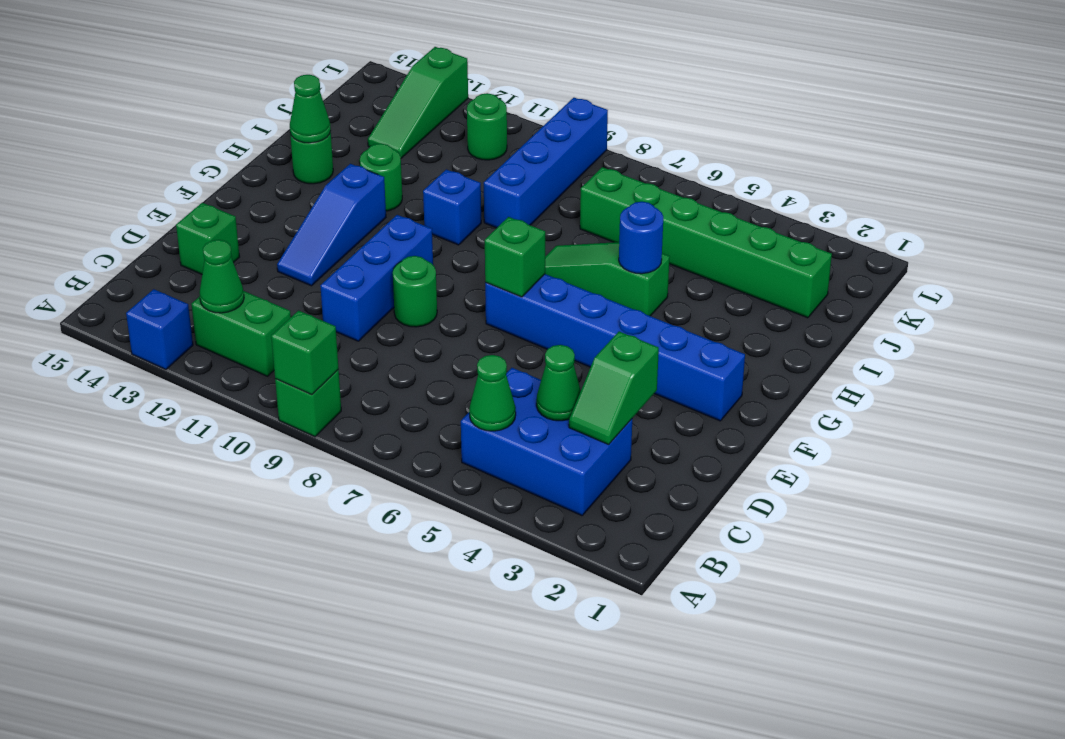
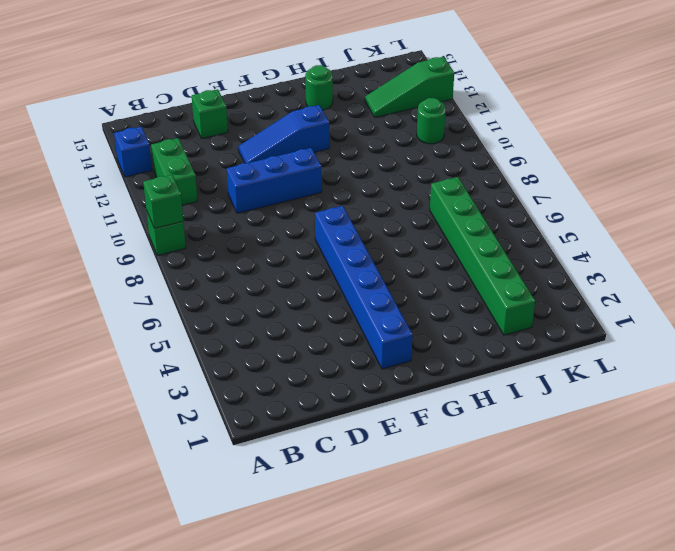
none -> blue 2x3 brick [461,368,632,516]
none -> green 1x1 round brick [393,256,437,327]
none -> green 1x3 slope [545,242,670,316]

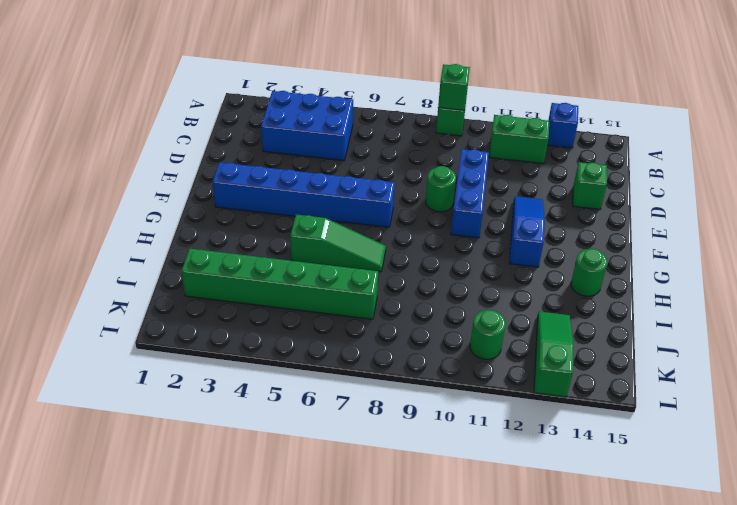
none -> blue 1x1 brick [423,169,481,245]
none -> green 1x1 round brick [360,144,402,211]
none -> blue 1x4 brick [484,98,608,228]

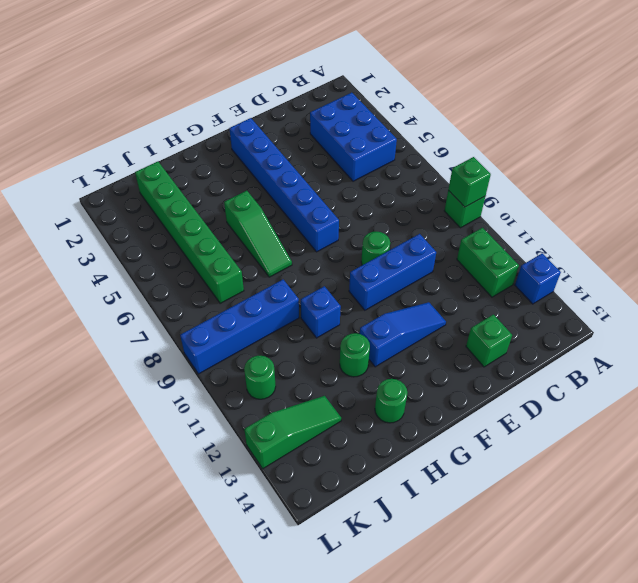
none -> green 1x1 cone [469,355,516,431]
none -> green 1x1 cone [199,240,244,313]
none -> green 1x2 slope [569,331,659,444]

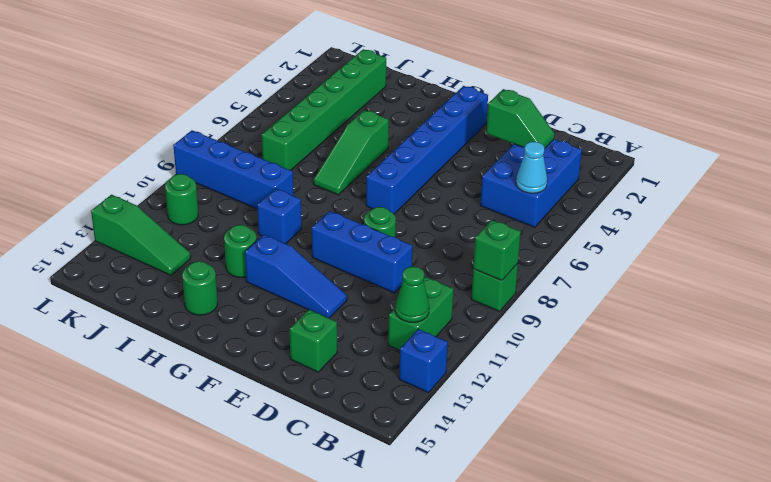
cyan 1x1 cone [516,142,547,193] -> green 1x1 cone [469,355,516,431]
none -> green 1x1 cone [536,345,581,421]
none -> green 1x1 brick [485,217,545,297]
none -> blue 1x1 round brick [619,202,663,274]

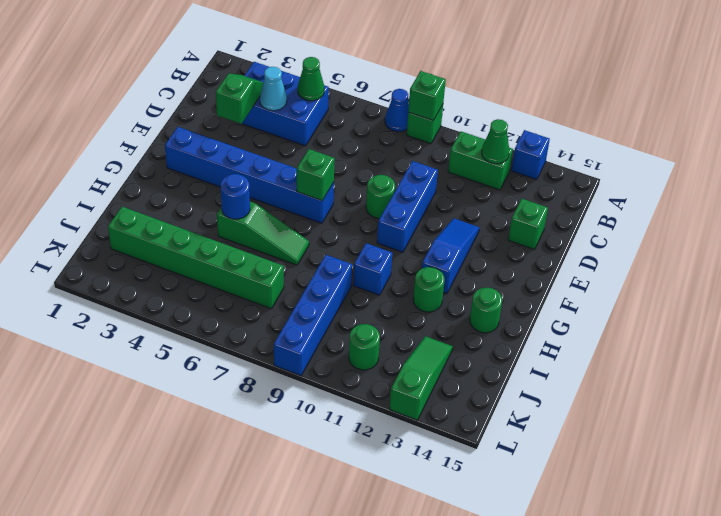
blue 1x1 cone [385,89,409,132] -> none
cyan 1x1 cone [260,67,287,111] -> green 1x1 cone [536,345,581,421]
none -> green 1x1 cone [290,75,331,143]

